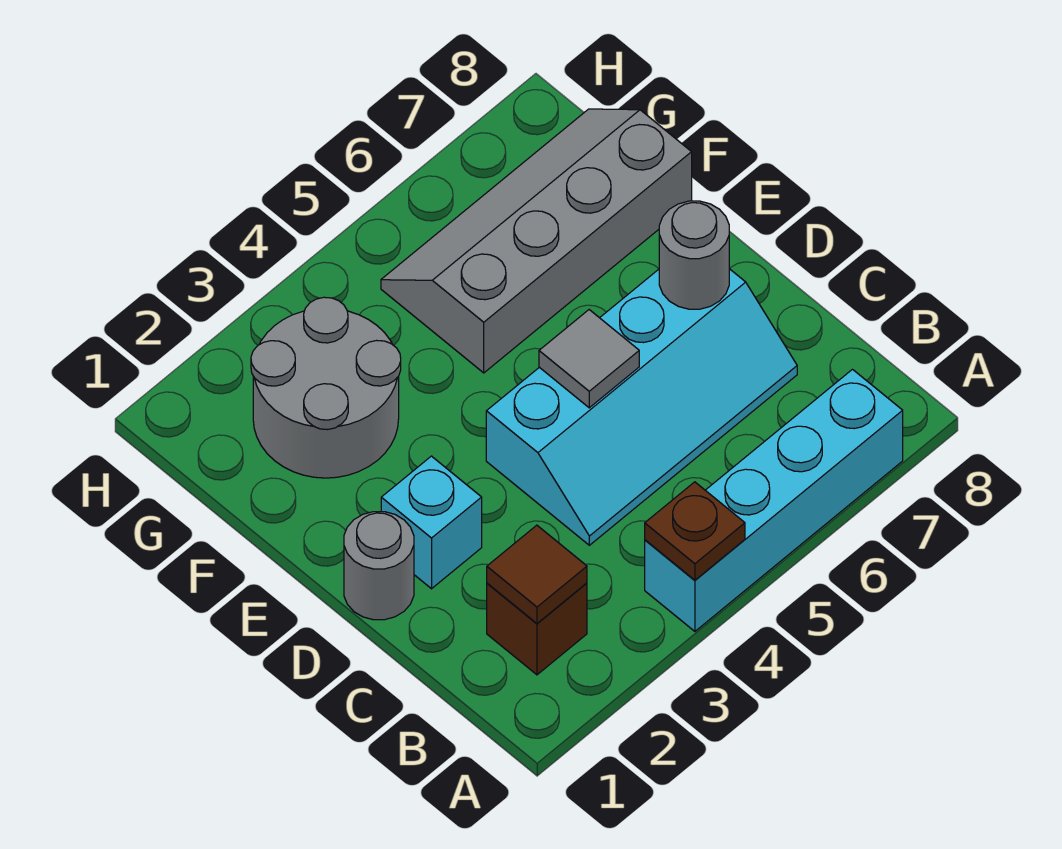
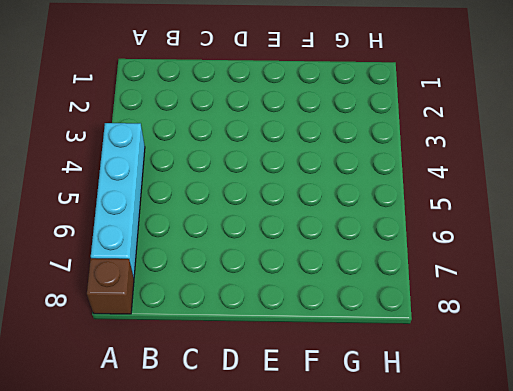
brown 1x1 brick [87,258,134,314] -> brown 1x1 brick moved to [487,583,587,675]
none -> cyan 2x4 slope [486,269,797,545]
none -> grey 1x1 round brick [344,512,414,620]

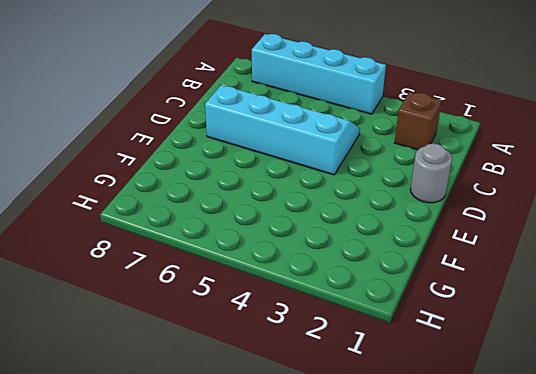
none -> cyan 1x1 brick [381,456,482,589]
none -> grey 2x2 round brick [251,297,401,478]

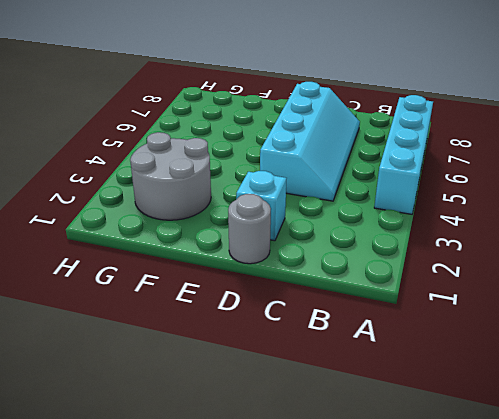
none -> brown 1x1 brick [487,583,587,675]
none -> grey 2x4 slope [381,109,692,373]

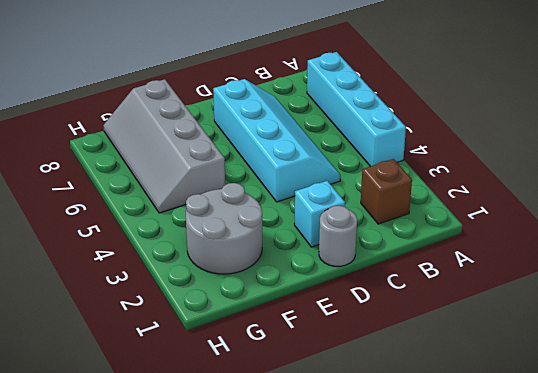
none -> brown 1x1 plate [645,482,745,580]
none -> brown 1x1 tile [487,525,587,623]

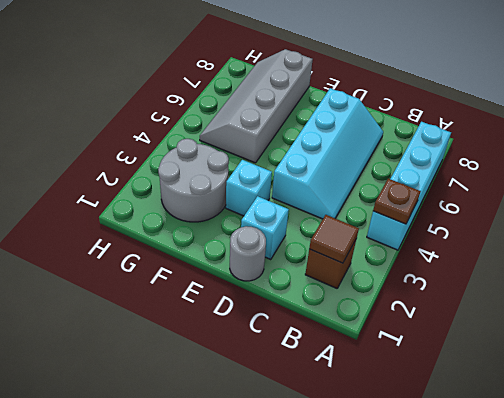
cyan 1x1 brick [226,160,272,216] -> none
none -> grey 1x1 tile [539,310,639,408]
none -> grey 1x1 round brick [659,201,729,309]

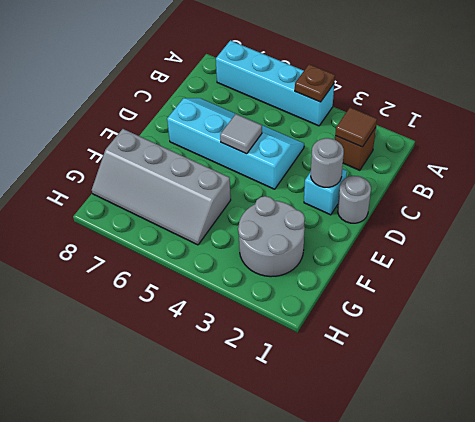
grey 1x1 round brick [311,138,344,187] -> grey 1x1 round brick moved to [659,201,729,309]

